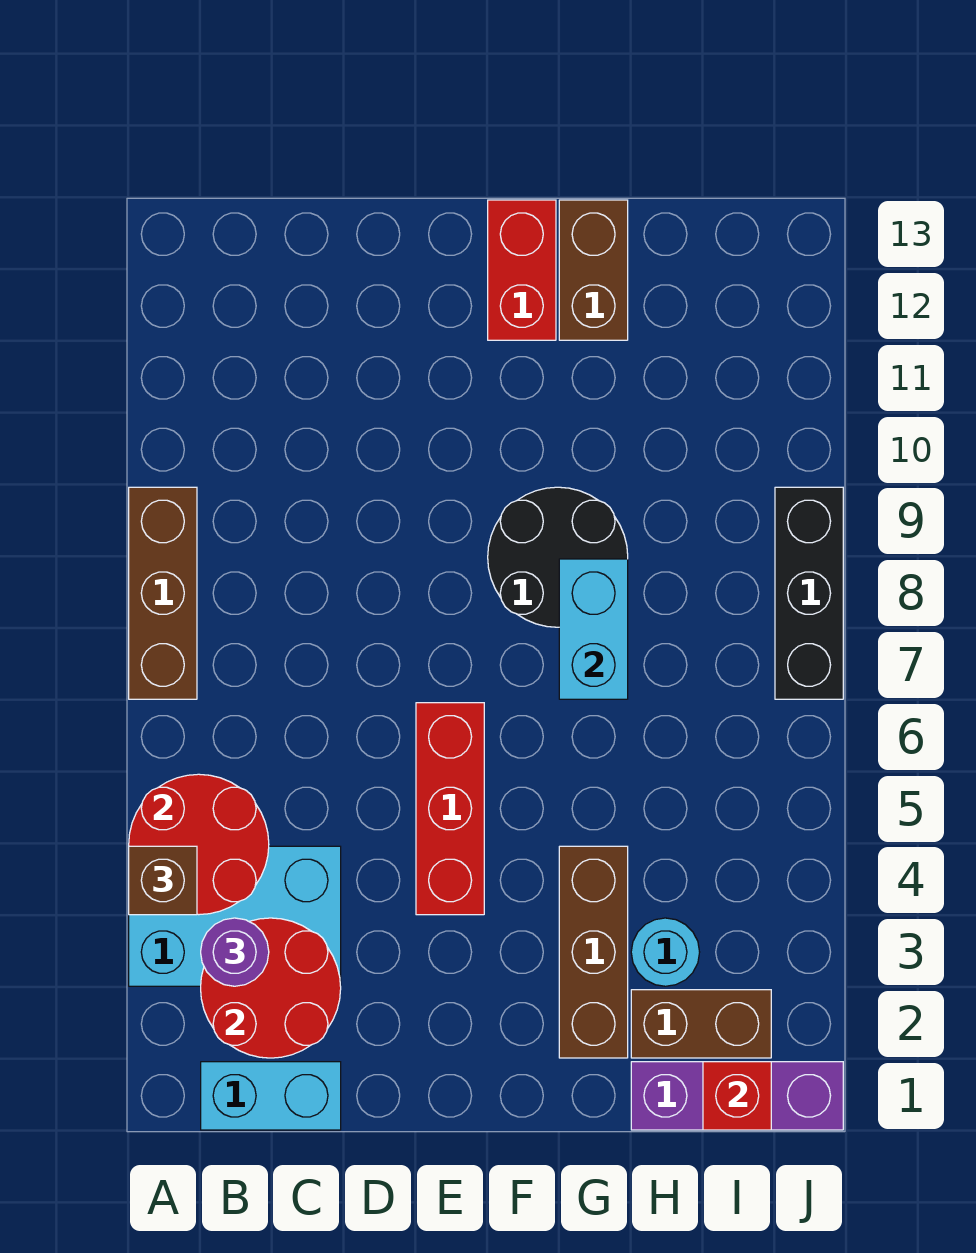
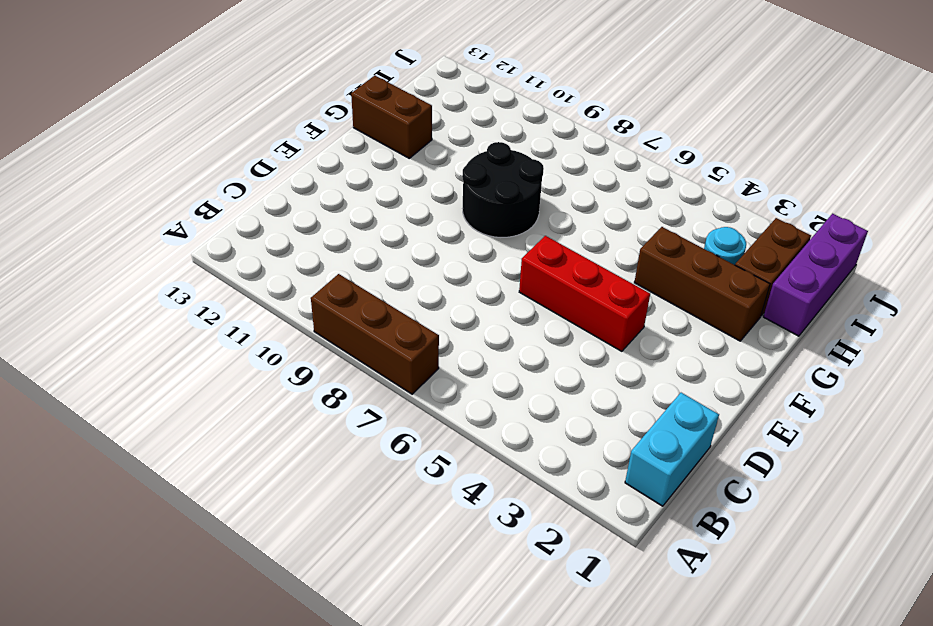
none -> cyan 2x3 brick [129,846,341,986]
none -> red 1x2 brick [488,200,556,340]
none -> black 1x3 brick [775,487,843,699]

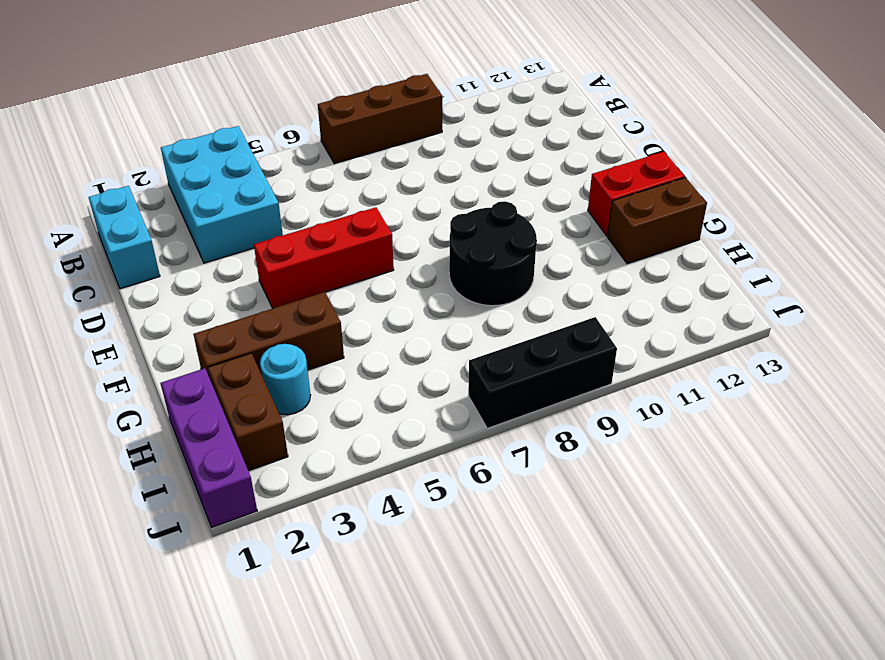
none -> red 2x2 round brick [129,774,269,915]
none -> red 2x2 round brick [201,918,341,1058]
none -> cyan 1x2 brick [559,559,628,699]

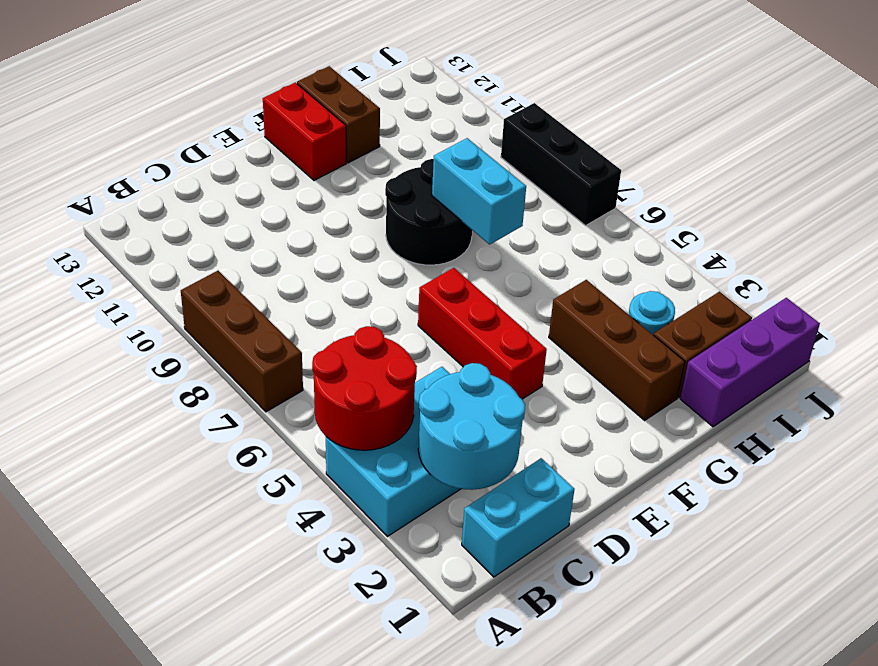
cyan 2x2 round brick [418,363,525,490] -> red 2x2 round brick [201,918,341,1058]
none -> red 1x1 brick [703,1062,771,1130]
none -> brown 1x1 brick [129,846,197,915]
none -> purple 1x1 round brick [201,918,269,986]

